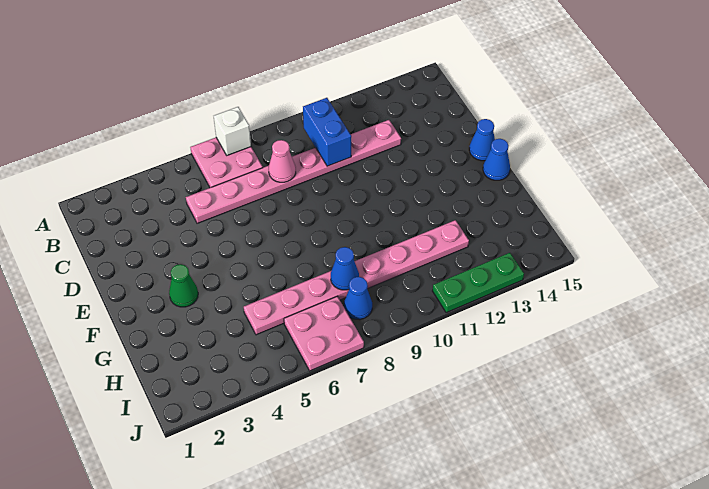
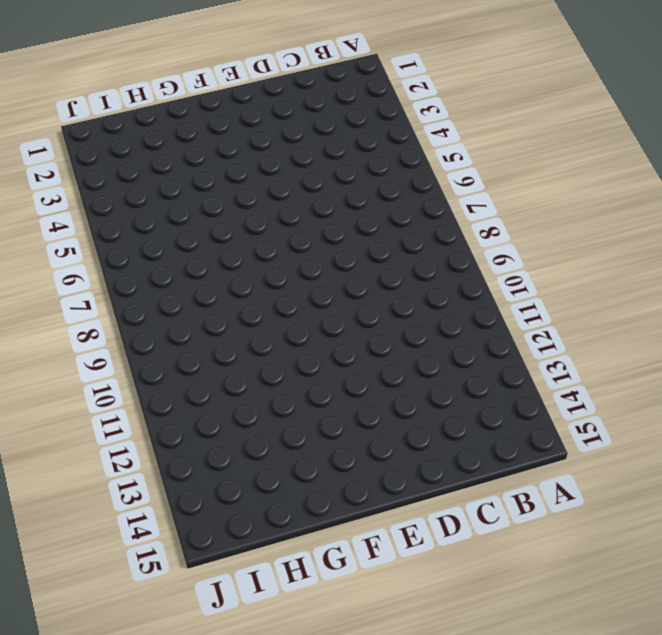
none -> pink 2x2 plate [190,138,263,188]
none -> pink 1x8 plate [186,120,401,223]
none -> blue 1x1 cone [469,119,495,161]

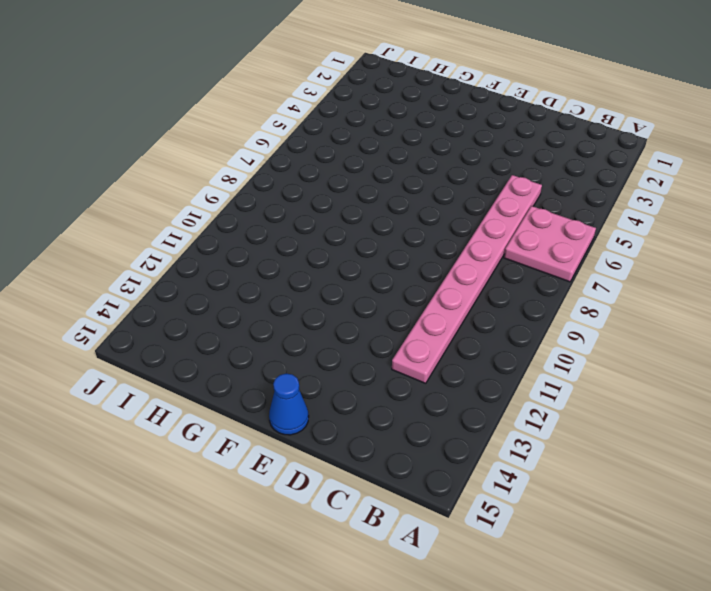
none -> green 1x1 cone [169,264,198,307]
none -> blue 1x1 cone [483,139,510,180]
none -> pink 1x8 plate [244,220,469,335]

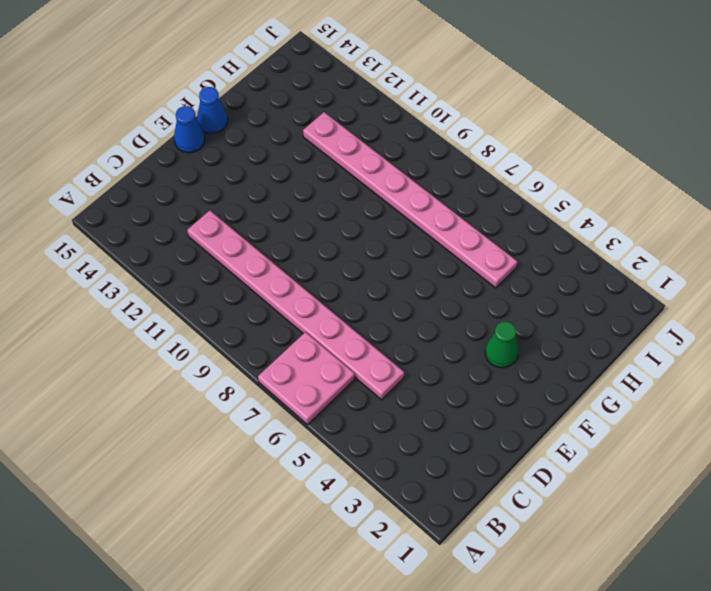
none -> pink 2x2 plate [284,296,364,371]
none -> blue 1x1 cone [344,277,372,320]
none -> green 1x3 plate [433,253,524,313]

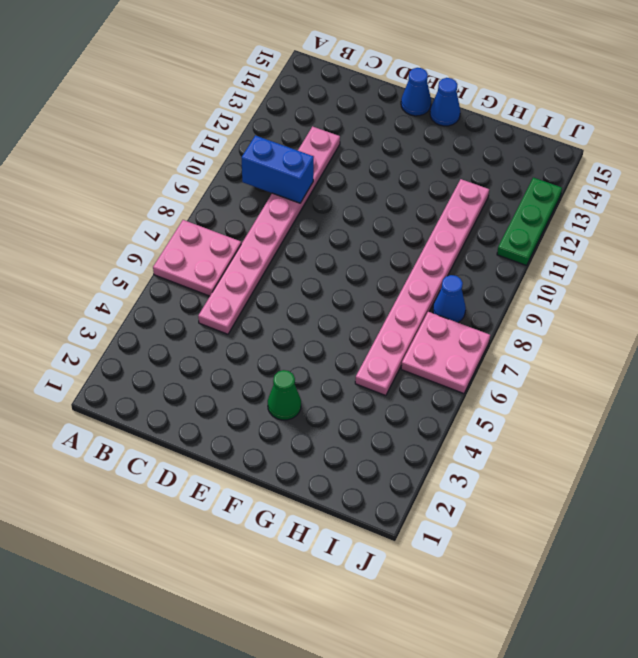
none -> white 1x1 brick [214,107,251,155]
none -> pink 1x1 cone [269,140,296,182]
none -> blue 1x1 cone [331,247,359,290]

